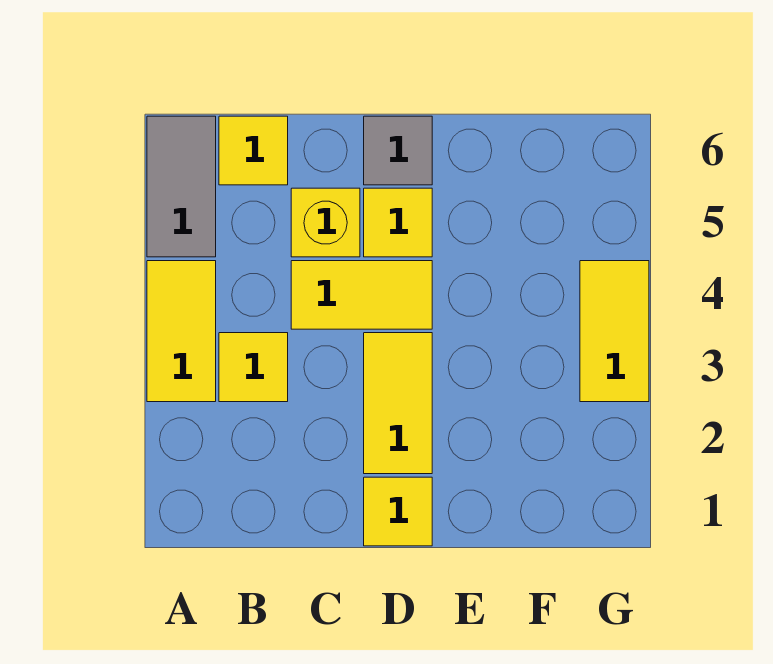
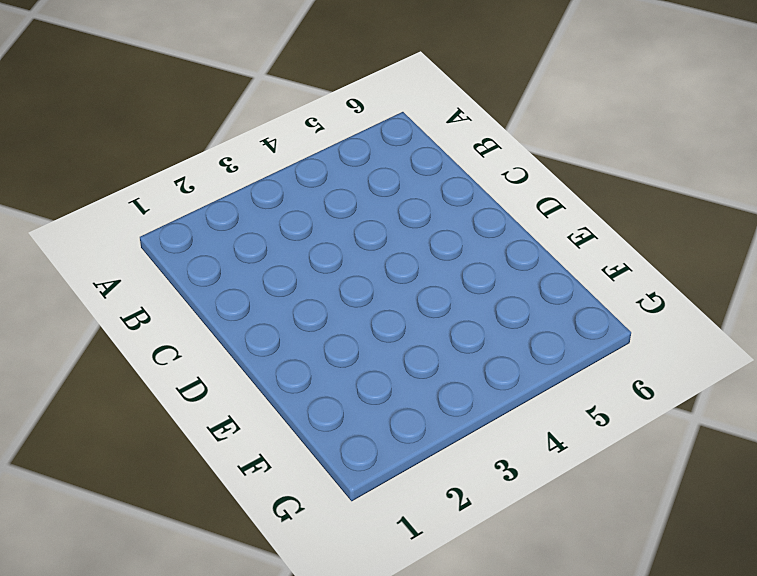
none -> yellow 1x2 tile [147,261,216,402]
none -> grey 1x2 tile [147,116,216,257]

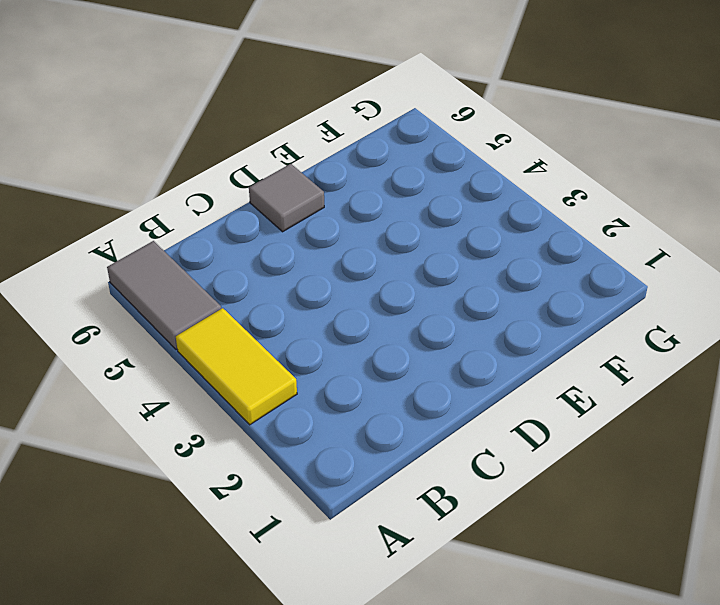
none -> yellow 1x1 tile [219,333,288,402]
none -> yellow 1x1 tile [219,116,288,185]

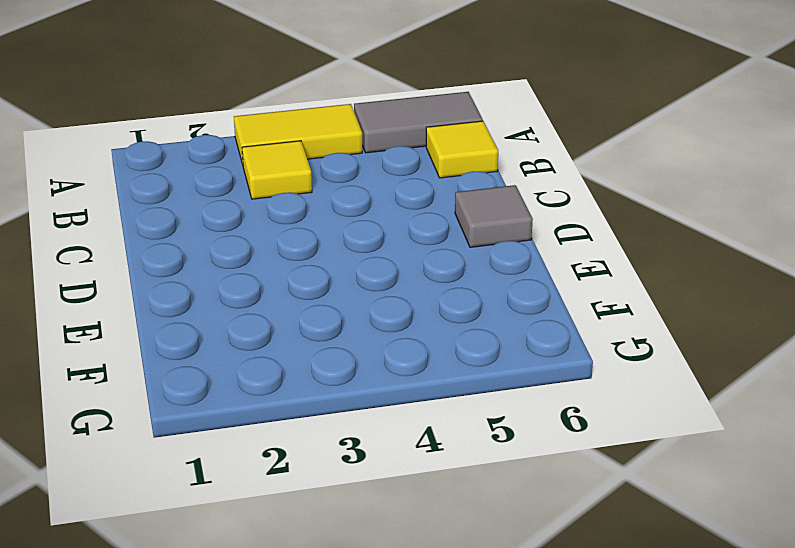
none -> yellow 1x2 tile [291,261,432,329]
none -> yellow 1x1 brick [291,188,360,257]

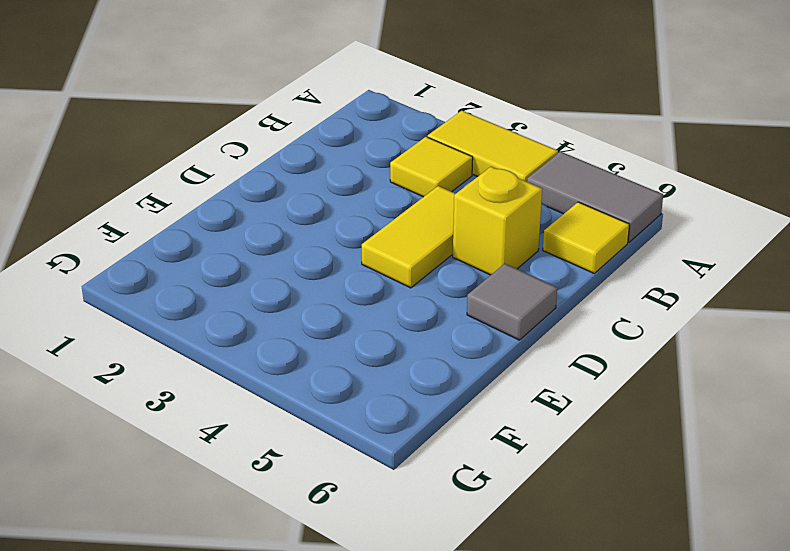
none -> yellow 1x1 tile [364,477,432,546]
none -> yellow 1x2 tile [364,333,432,474]

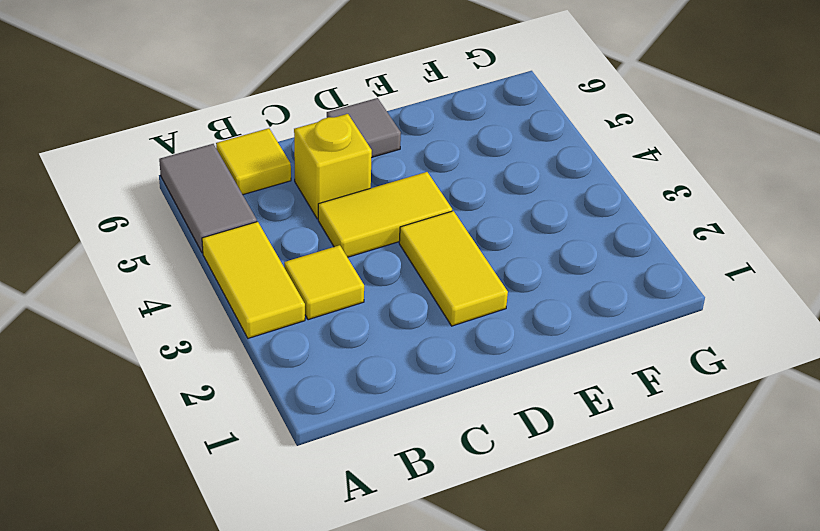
none -> yellow 1x1 tile [364,477,432,546]
none -> yellow 1x1 tile [364,188,432,257]

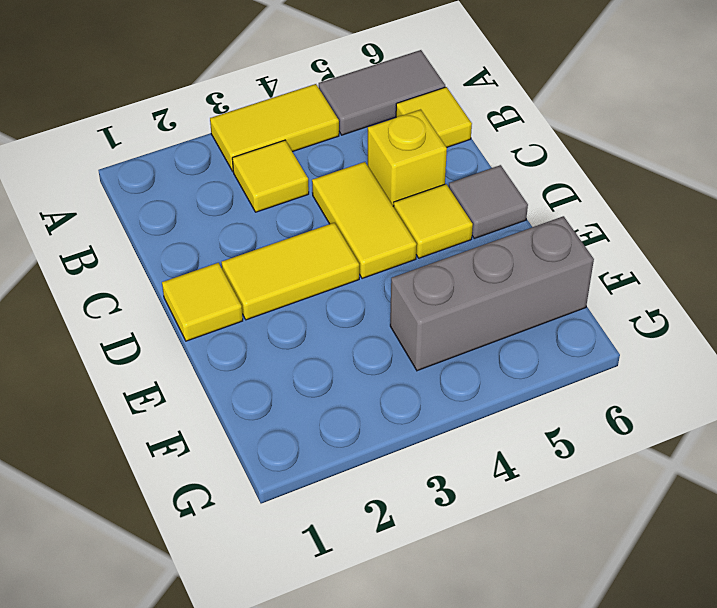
grey 1x3 brick [390,216,594,371] -> none
none -> yellow 1x2 tile [580,261,649,402]

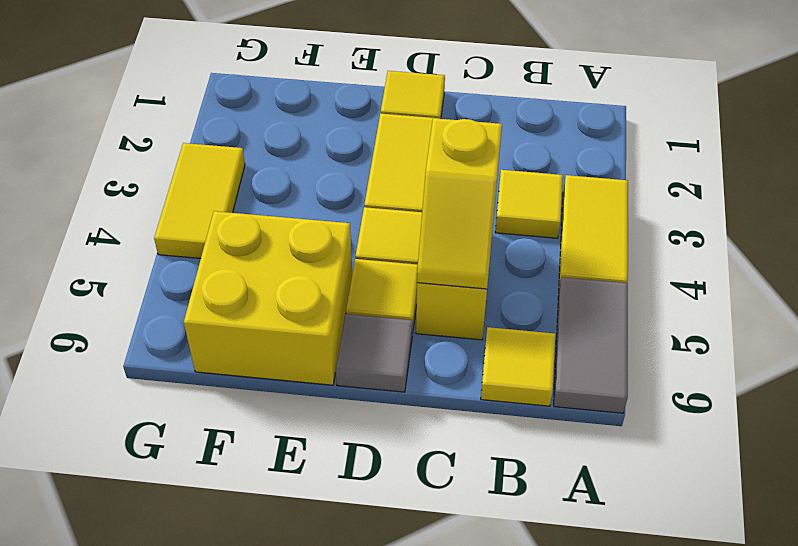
yellow 1x2 slope [417,118,502,289] -> none
yellow 2x2 brick [184,211,352,385] -> none

